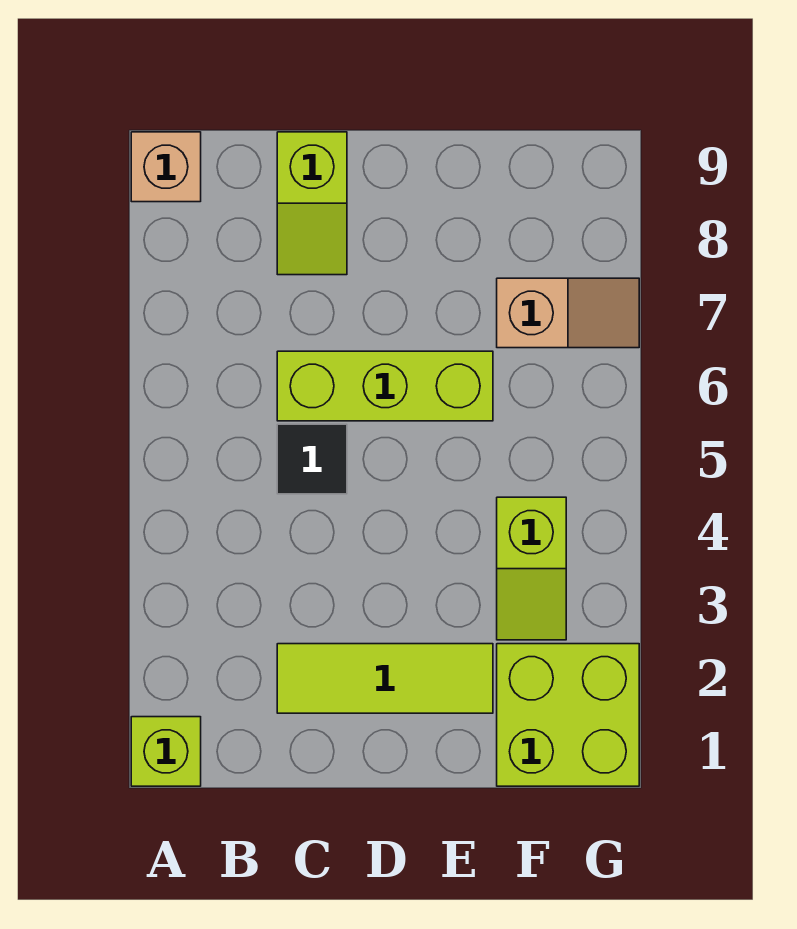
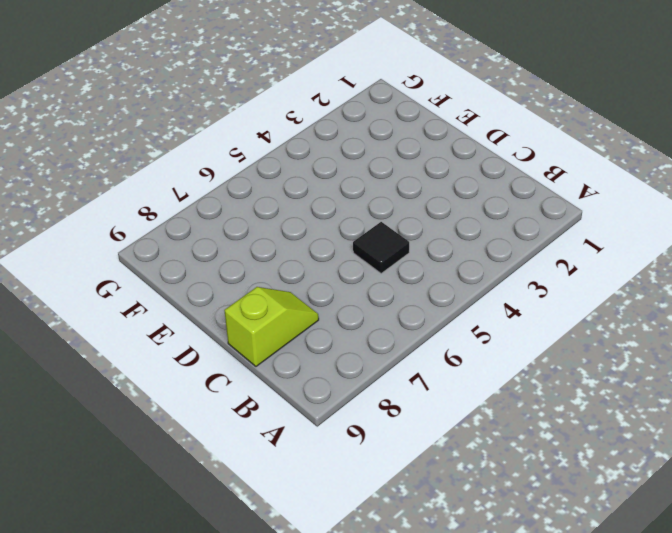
none -> lime 1x1 brick [131,717,201,786]
none -> tan 1x1 brick [131,132,201,202]

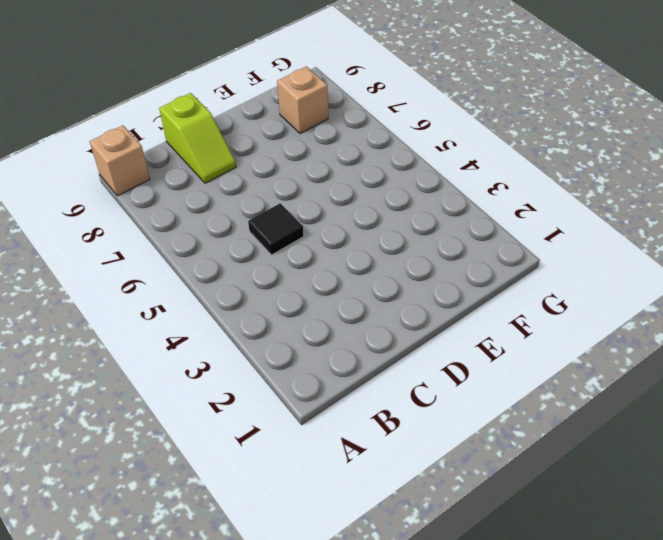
tan 1x1 brick [277,67,328,133] -> none
none -> lime 1x1 brick [131,717,201,786]
none -> lime 1x3 tile [277,644,493,713]

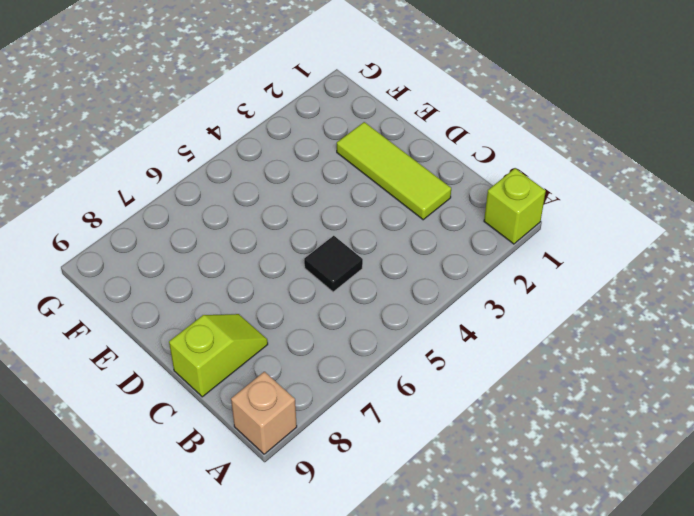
none -> lime 1x3 brick [277,351,493,421]
none -> lime 2x2 brick [497,644,639,786]

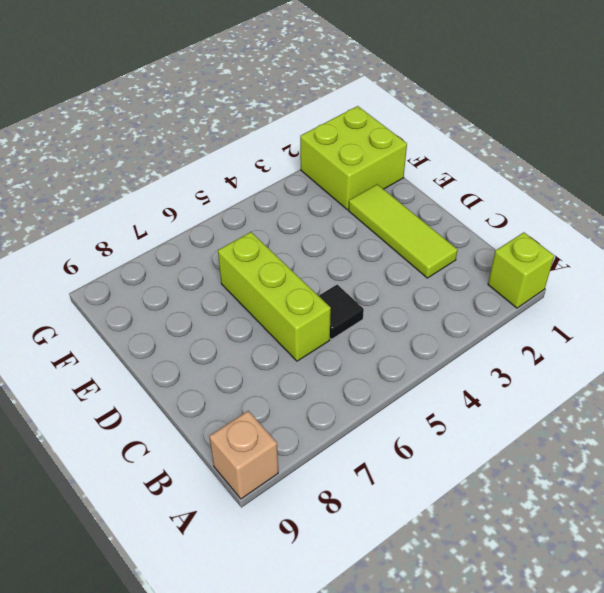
none -> lime 1x2 slope [277,132,347,275]
none -> lime 1x2 slope [497,497,566,640]

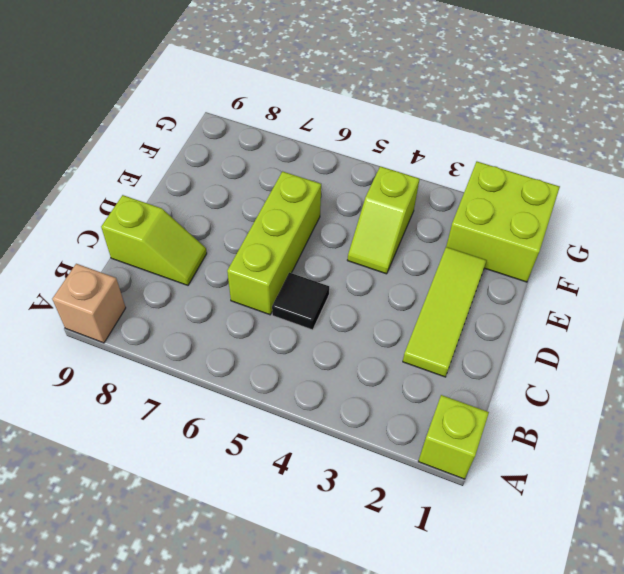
lime 1x2 slope [347,166,419,274] -> lime 1x2 slope turned to [497,497,566,640]
none -> tan 1x2 slope [497,278,639,348]

